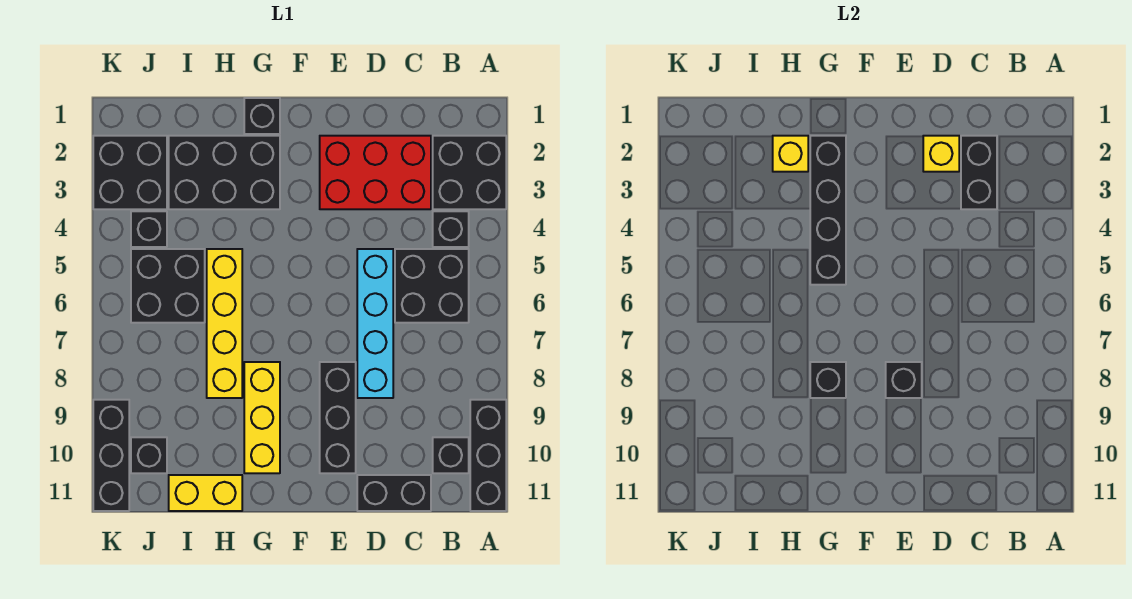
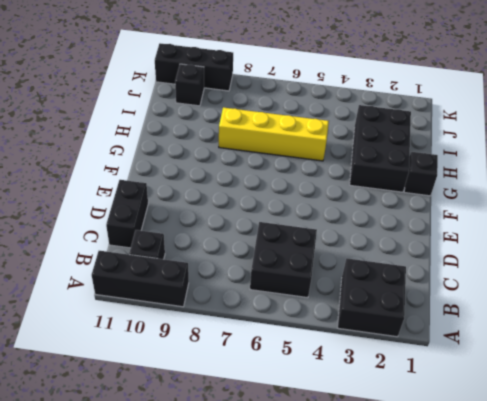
none -> black 1x1 brick [433,211,469,247]
none -> red 2x3 brick [320,136,431,209]
none -> cyan 1x4 brick [357,249,393,398]

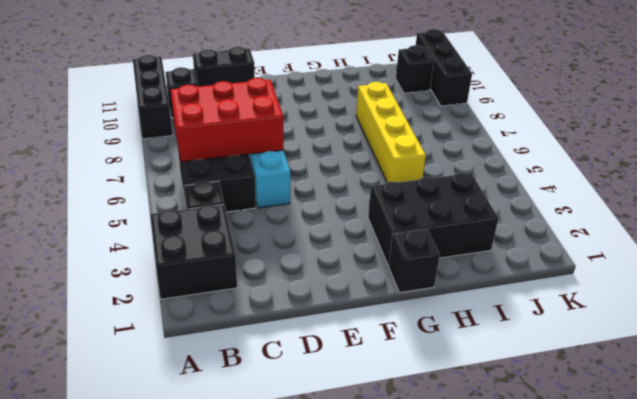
red 2x3 brick [171,78,283,162] -> red 2x3 brick moved to [320,136,431,209]
none -> black 1x3 brick [320,362,356,473]
none -> yellow 1x3 brick [244,362,280,473]
none -> yellow 1x2 brick [169,475,242,511]

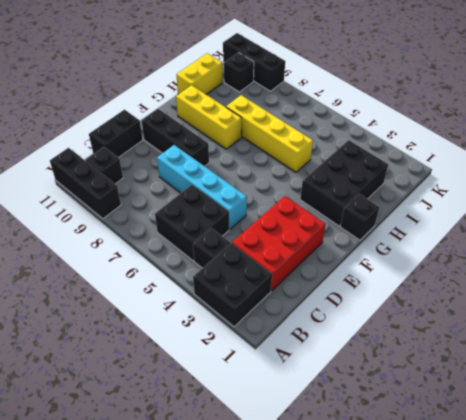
none -> black 2x2 brick [131,249,205,323]
none -> black 2x2 brick [93,136,167,209]
none -> black 1x1 brick [131,211,167,247]

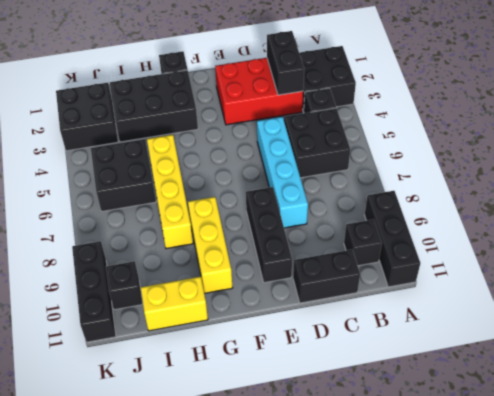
none -> black 1x1 brick [131,211,167,247]
none -> yellow 1x1 brick [923,136,959,172]
none -> black 1x1 brick [886,362,922,398]

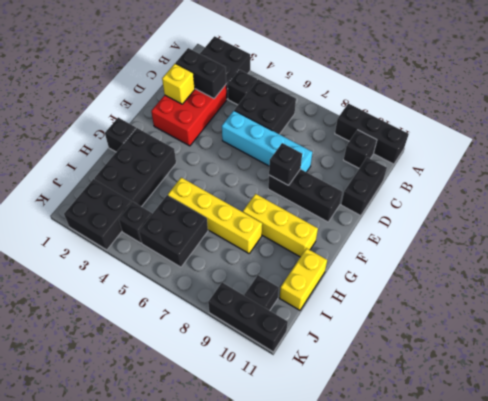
none -> black 1x4 brick [810,136,846,285]
none -> black 1x1 brick [810,362,846,398]
none -> yellow 1x1 brick [773,136,808,172]

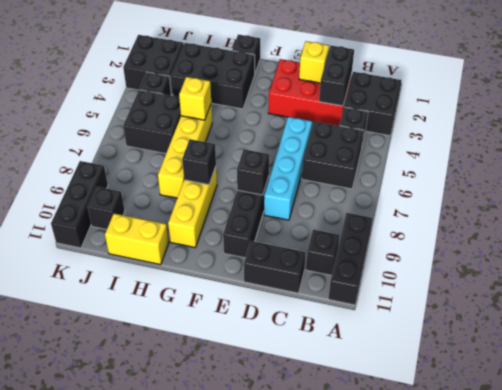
yellow 1x1 brick [179,77,211,120] -> yellow 1x1 brick moved to [773,136,808,172]
none -> black 1x4 brick [810,136,846,285]

